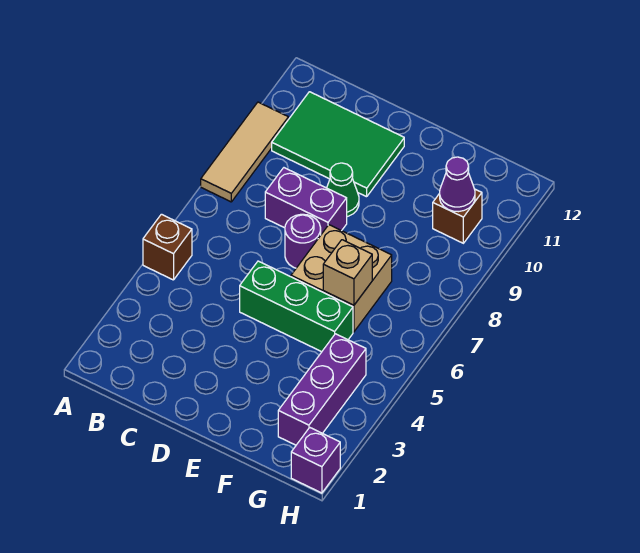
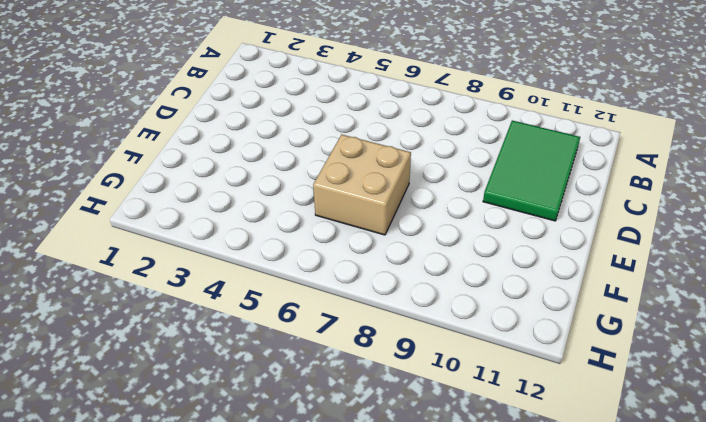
none -> brown 1x1 brick [143,214,192,280]
none -> tan 1x3 tile [201,102,288,202]
none -> purple 1x2 brick [265,168,347,234]

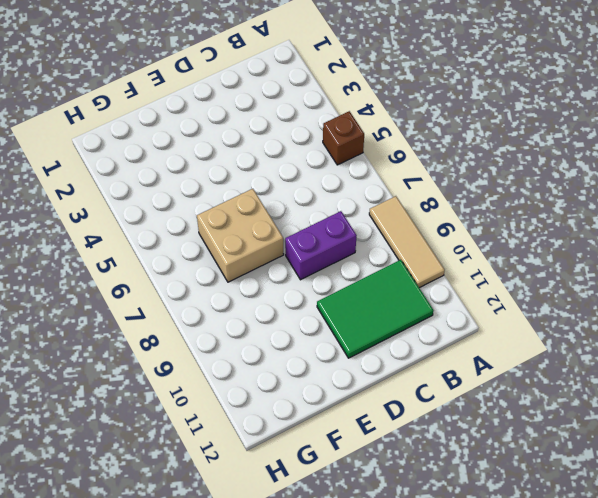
none -> green 1x3 brick [240,261,353,352]
none -> purple 1x1 round brick [285,214,321,268]
none -> green 1x1 cone [327,163,359,217]

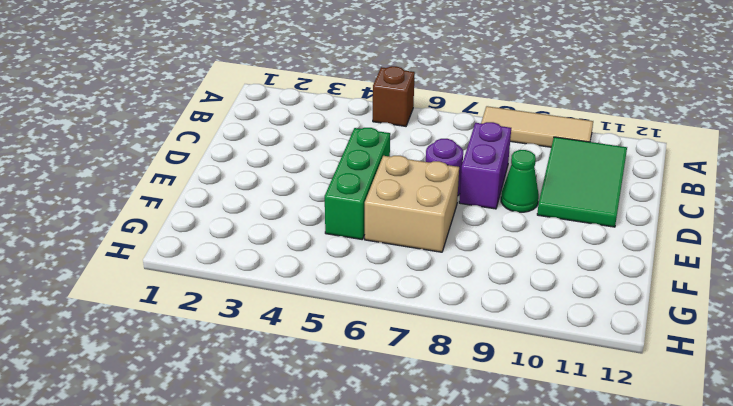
none -> purple 1x3 brick [278,334,366,445]
none -> brown 1x1 brick [433,189,482,243]
none -> purple 1x1 brick [291,428,340,493]

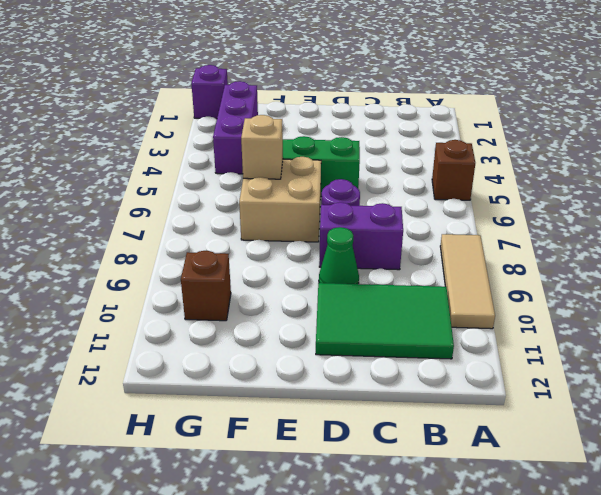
none -> purple 1x1 cone [440,157,475,212]

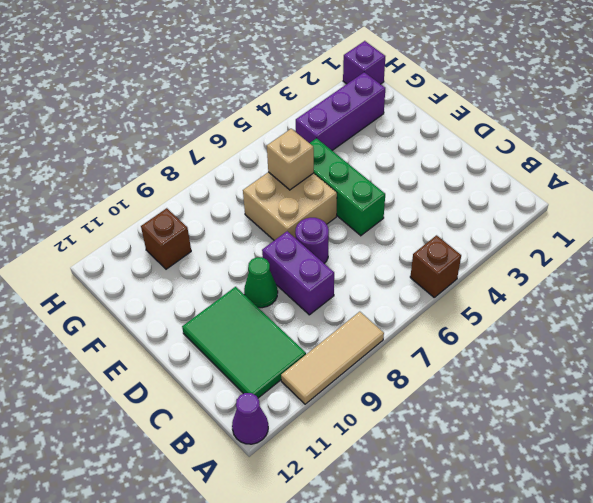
purple 1x1 cone [232,393,268,444] -> purple 1x1 cone moved to [440,157,475,212]

